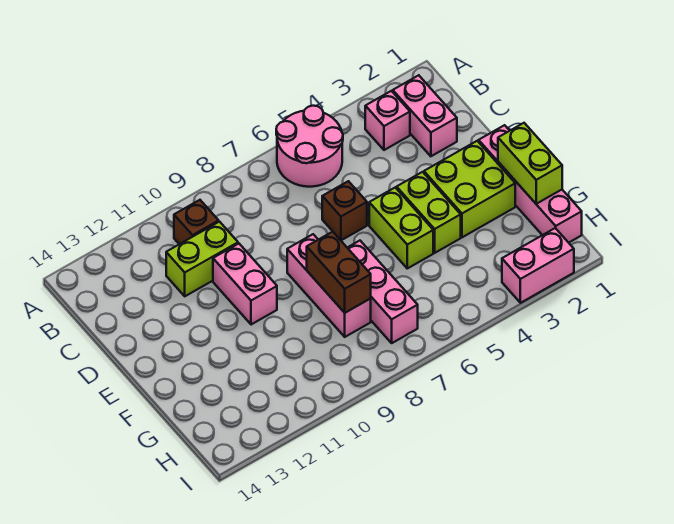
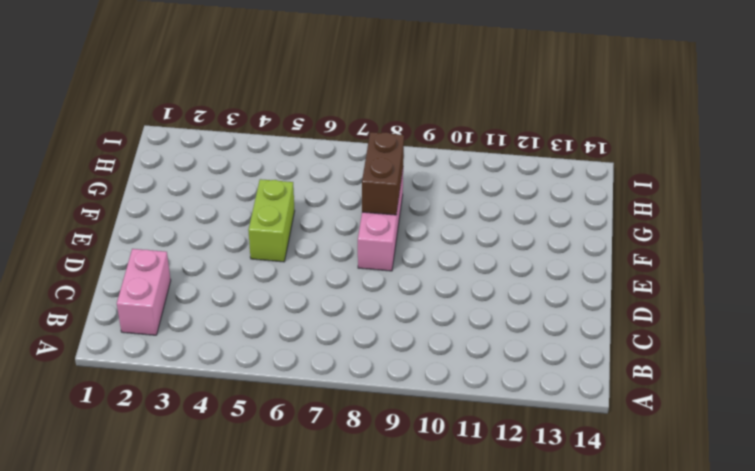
none -> pink 2x2 round brick [276,106,343,187]
none -> pink 1x1 brick [365,91,410,150]
none -> brown 1x1 brick [174,200,219,244]

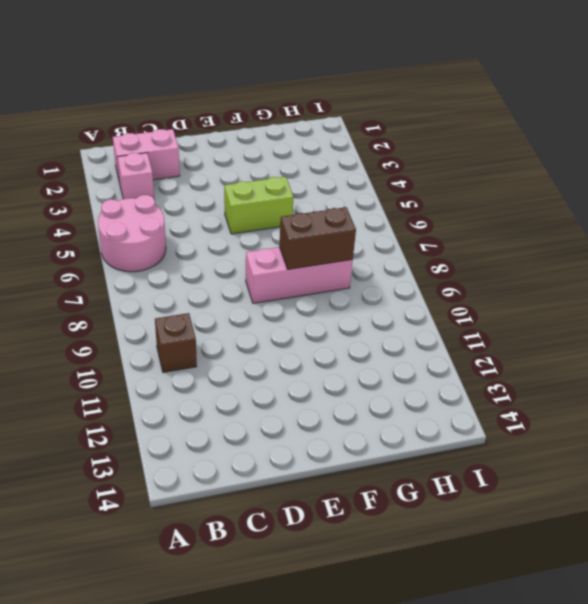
none -> lime 1x2 brick [166,222,238,296]
none -> brown 1x1 brick [322,181,367,240]
none -> pink 1x2 brick [213,244,277,325]

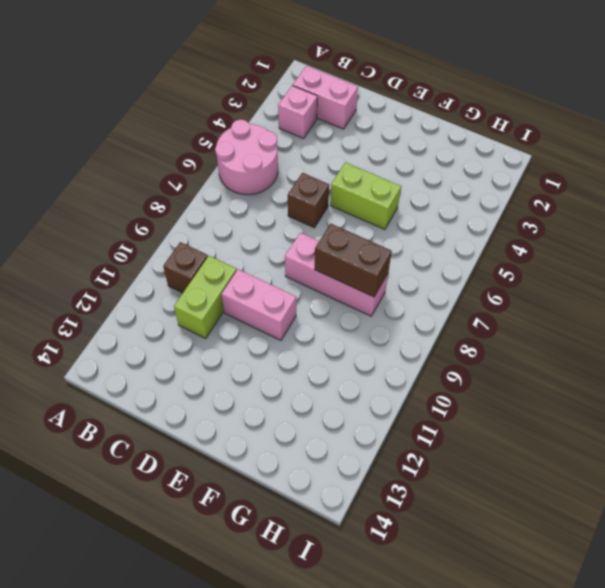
none -> pink 1x4 brick [479,125,582,243]
none -> lime 2x2 brick [424,141,515,237]
none -> lime 1x2 brick [397,172,461,253]

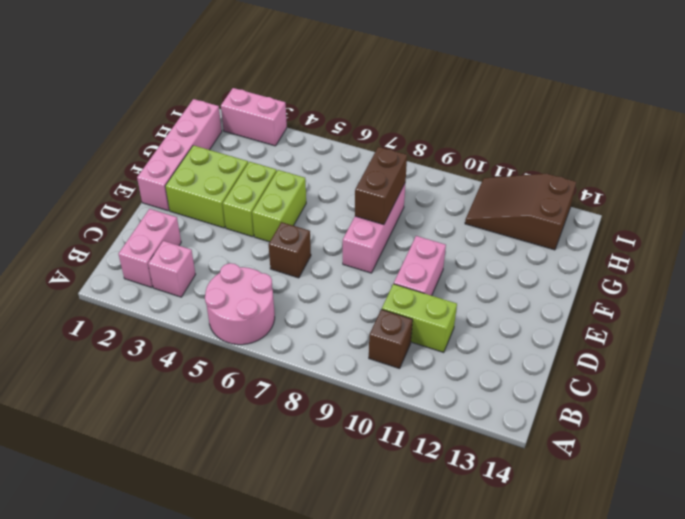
brown 2x3 slope [465,174,576,250] -> none
none -> pink 1x3 brick [347,241,418,343]
none -> lime 1x2 brick [498,123,562,204]

